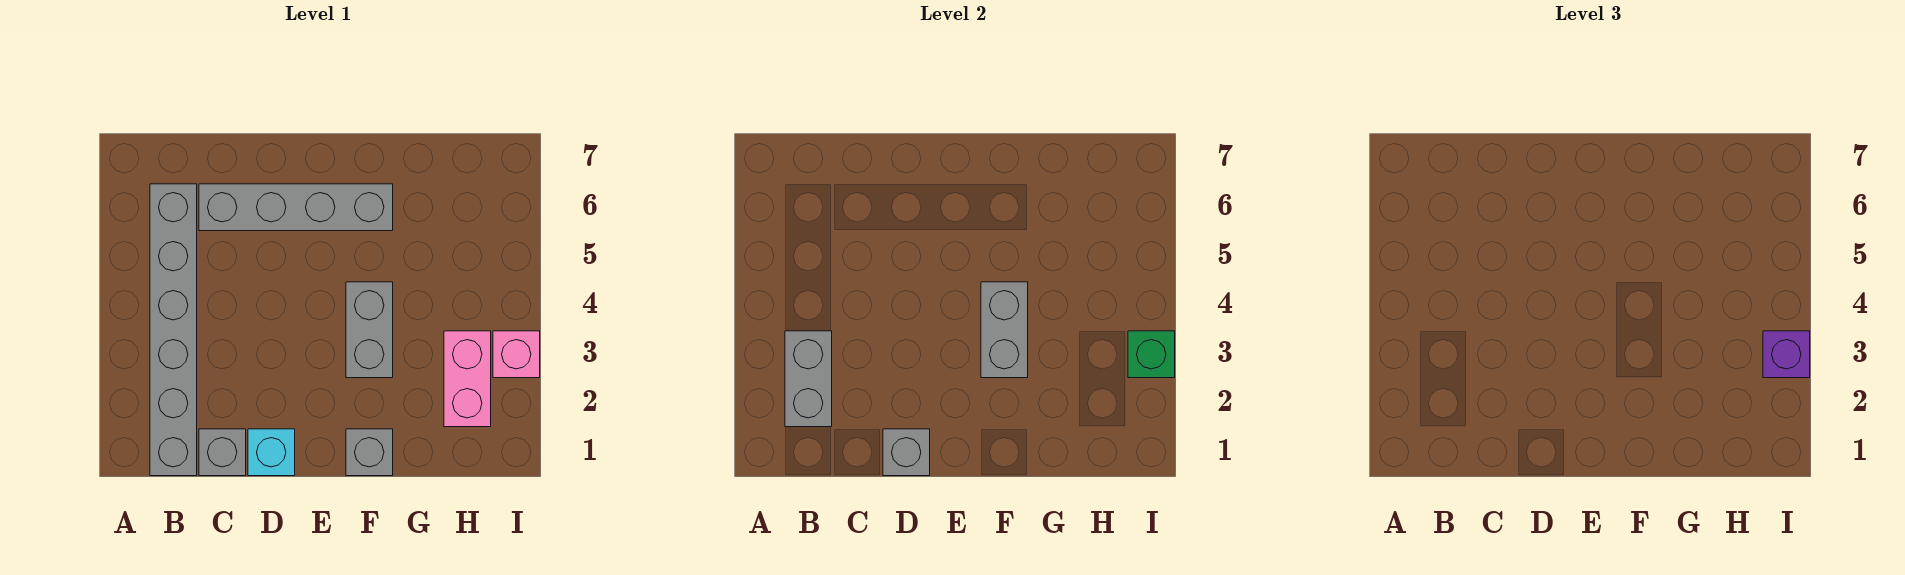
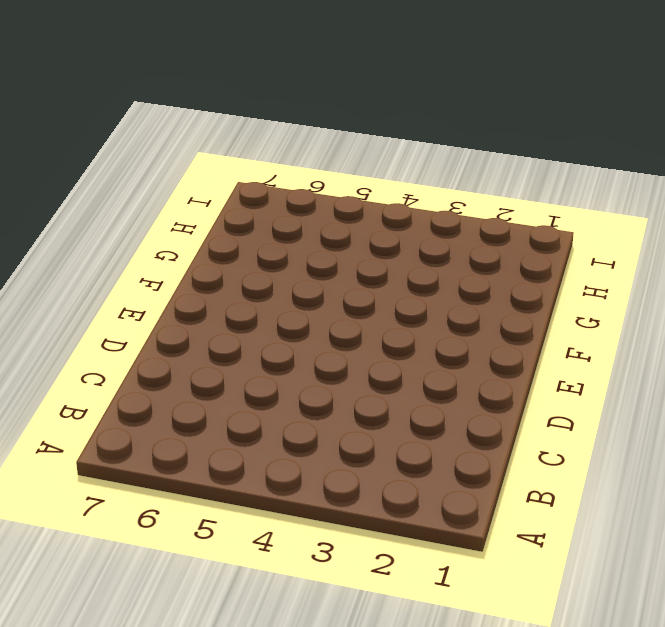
none -> grey 1x6 brick [150,184,197,476]
none -> grey 1x1 brick [199,429,246,476]
none -> grey 1x4 brick [199,184,393,231]

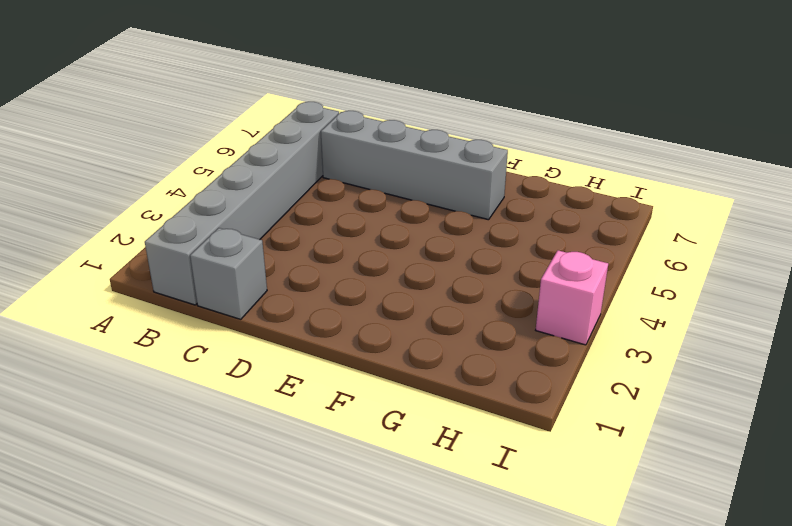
none -> cyan 1x1 brick [248,429,295,476]
none -> grey 1x1 brick [346,429,393,476]
none -> grey 1x2 brick [346,282,393,378]

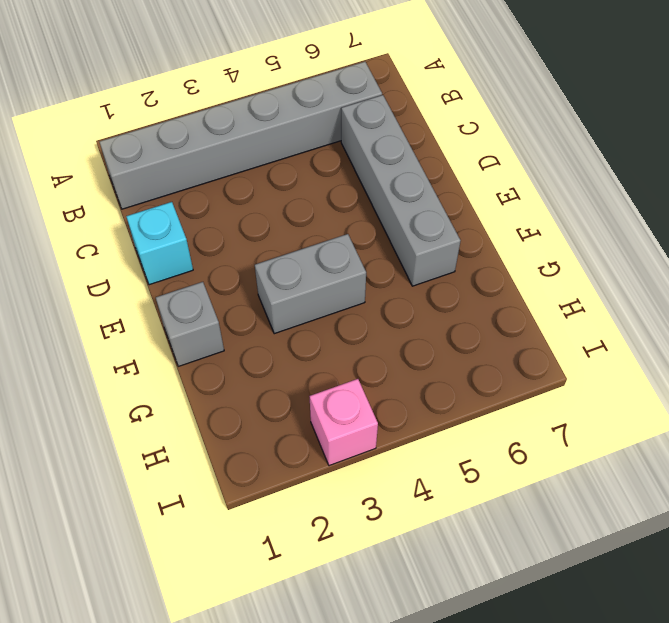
none -> grey 1x1 brick [199,429,246,476]
none -> pink 1x2 brick [444,331,491,427]
none -> grey 1x2 brick [785,331,832,427]

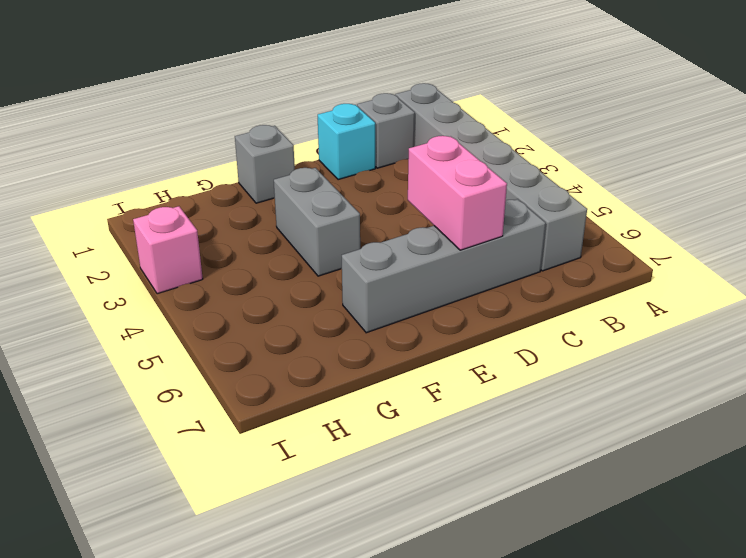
pink 1x2 brick [408,136,507,250] -> pink 1x2 brick moved to [444,331,491,427]
none -> grey 1x2 brick [785,331,832,427]
none -> grey 1x1 brick [883,429,930,476]
none -> grey 1x2 brick [981,282,1028,378]

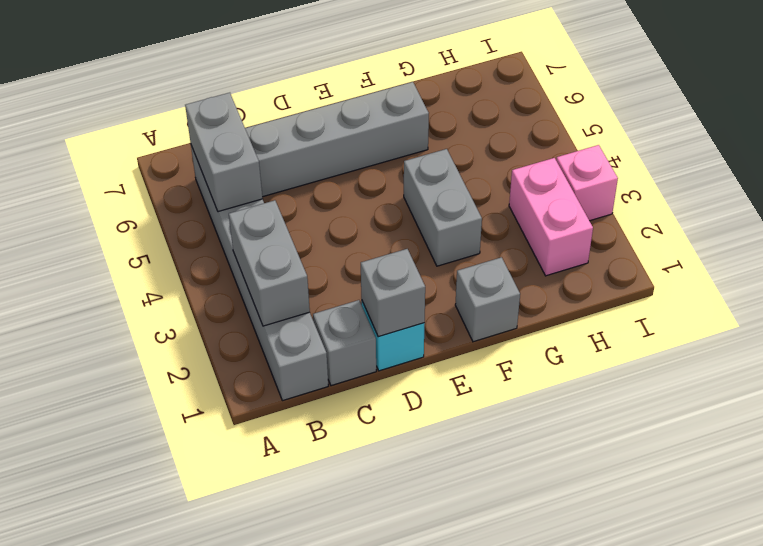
grey 1x2 brick [185,93,263,212] -> grey 1x2 brick moved to [981,282,1028,378]
none -> green 1x1 brick [1128,331,1175,378]
none -> purple 1x1 brick [1763,331,1810,378]

